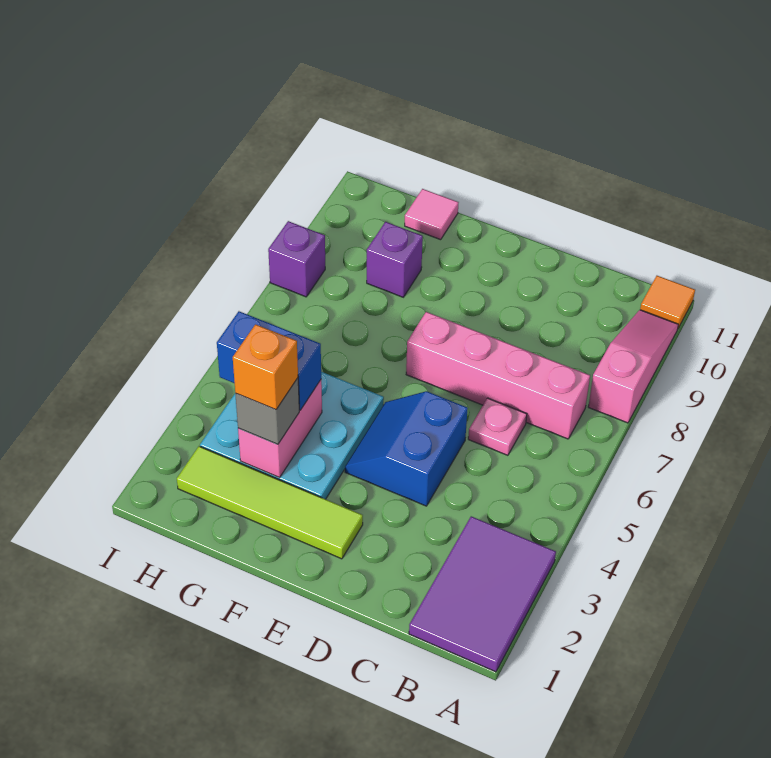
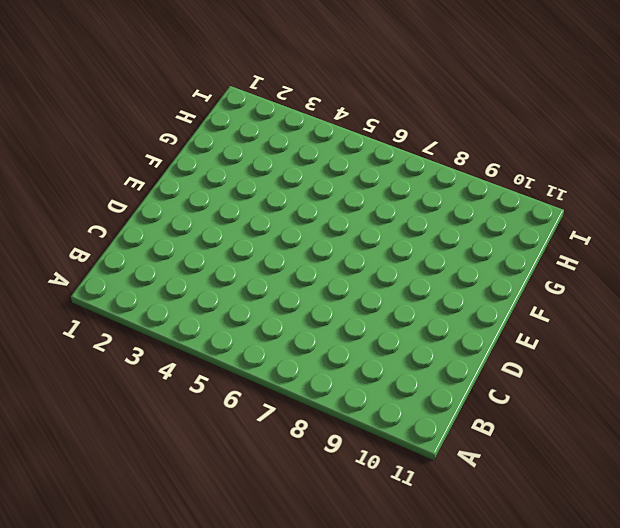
none -> purple 2x3 tile [409,516,556,672]
none -> pink 1x3 slope [588,310,678,423]
none -> orange 1x1 tile [640,276,695,328]

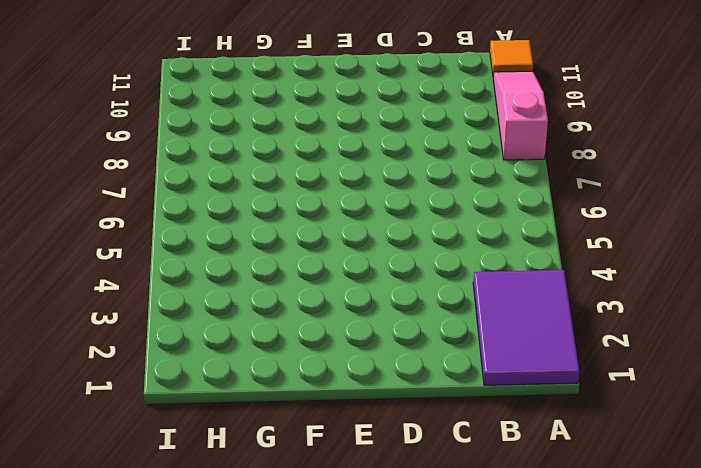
none -> pink 1x4 brick [406,312,590,439]
none -> pink 1x1 plate [468,398,527,455]
none -> blue 2x2 slope [345,391,468,506]

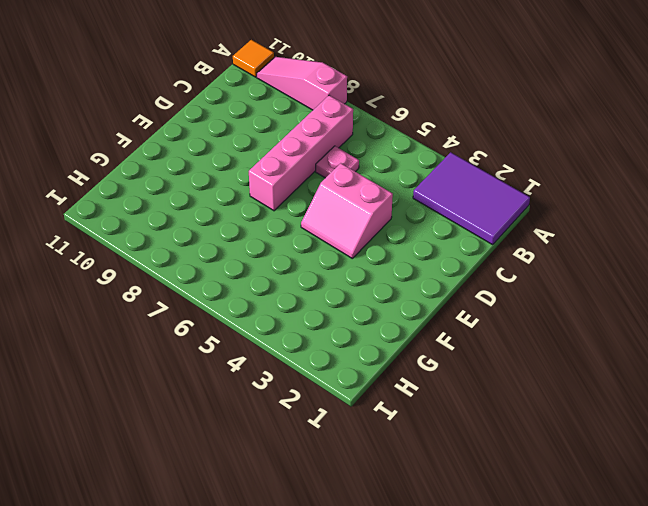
pink 2x2 slope [301,163,393,258] -> blue 2x2 slope [345,391,468,506]
none -> lime 1x4 tile [177,446,363,559]
none -> cyan 3x3 plate [200,372,384,499]
none -> purple 1x1 brick [367,222,423,297]

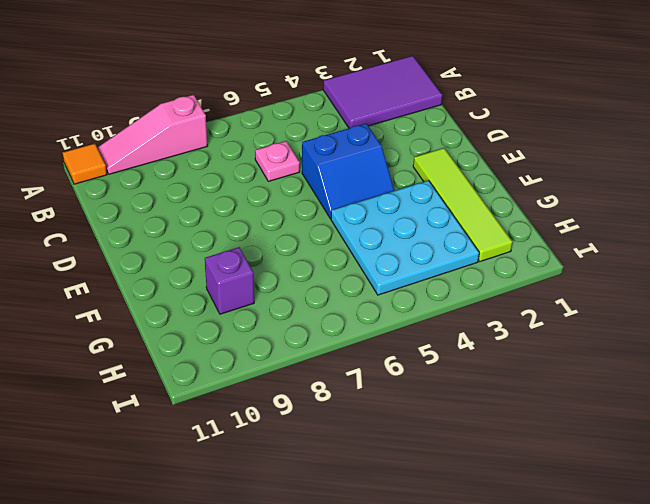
none -> pink 1x4 brick [406,312,590,439]
none -> pink 1x1 tile [405,189,459,240]
none -> purple 1x1 brick [268,221,325,297]

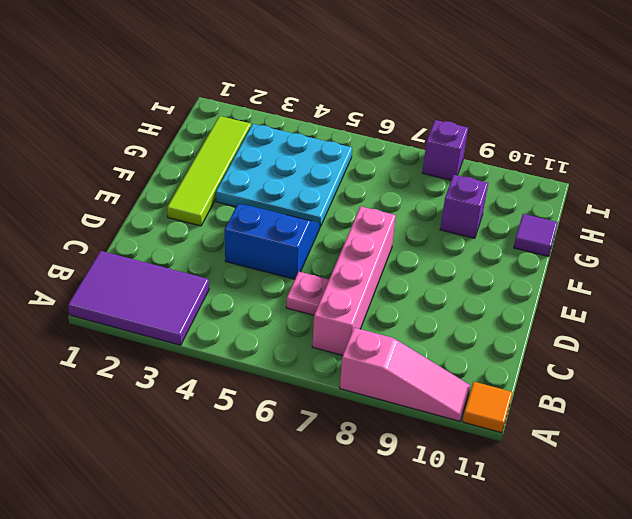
purple 1x1 tile [514,214,558,257] -> pink 1x1 tile [405,189,459,240]
none -> pink 1x2 brick [238,380,322,478]
none -> grey 1x1 brick [235,378,299,444]
none -> blue 1x2 brick [217,311,321,410]

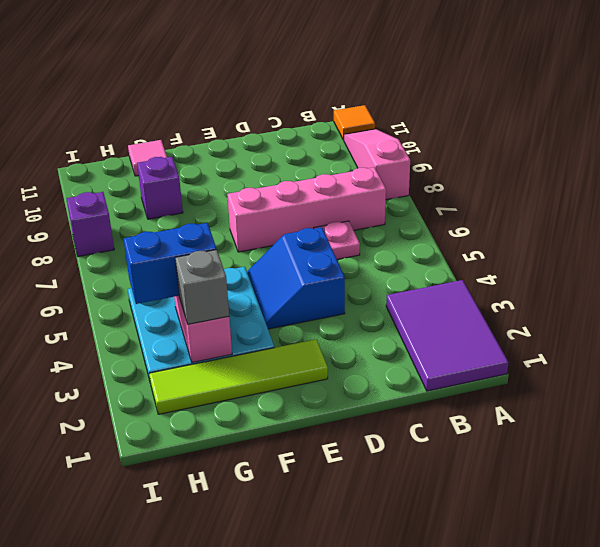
none -> orange 1x1 brick [233,324,298,409]

